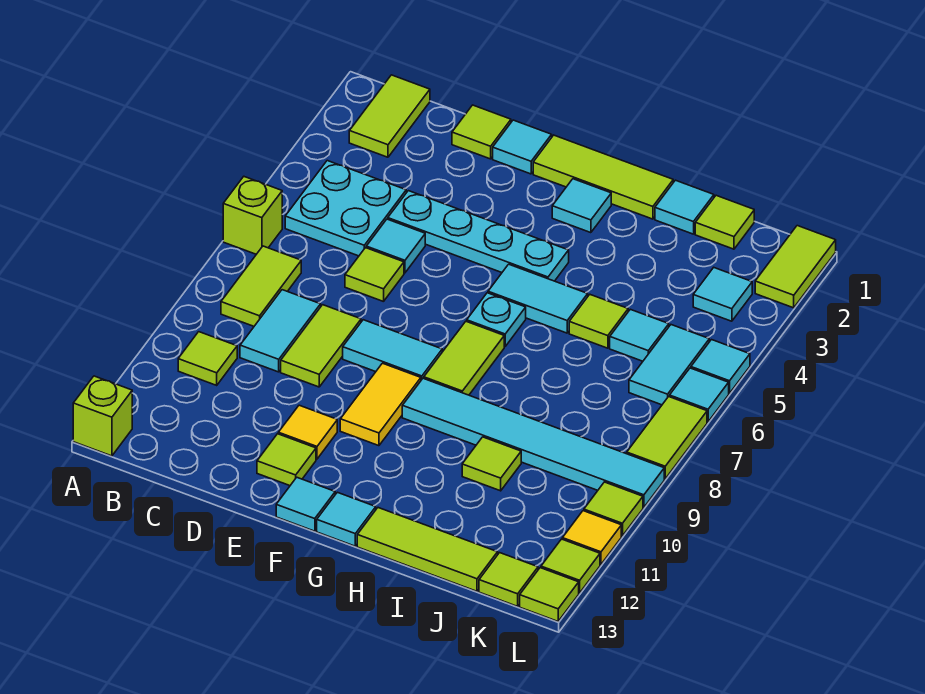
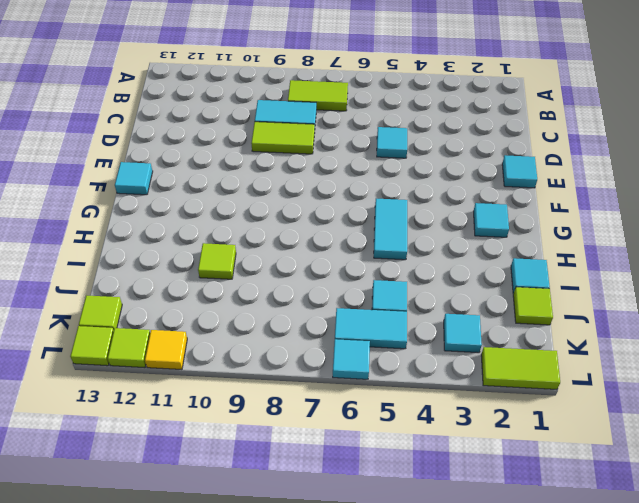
none -> lime 1x1 brick [223,177,282,254]
none -> lime 1x1 brick [73,376,132,456]
none -> lime 1x2 tile [349,75,430,157]
none -> cyan 2x2 plate [285,161,406,256]

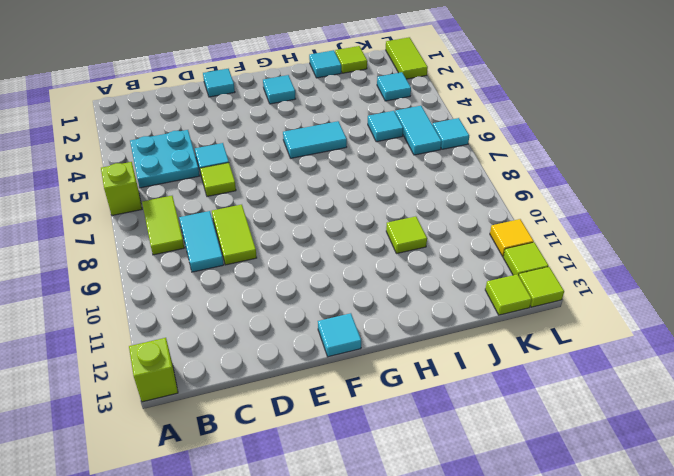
none -> lime 1x2 tile [349,75,430,157]
none -> lime 1x1 tile [178,332,237,385]
none -> lime 1x1 tile [452,105,511,159]
none -> cyan 1x4 plate [388,191,569,281]

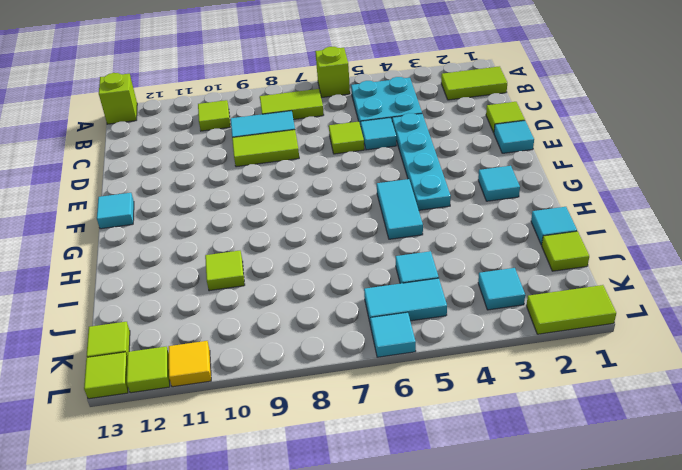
none -> cyan 1x2 tile [343,320,442,380]
none -> yellow 1x1 tile [278,405,337,459]
none -> lime 1x1 tile [257,434,316,486]
none -> lime 1x3 tile [533,135,673,219]

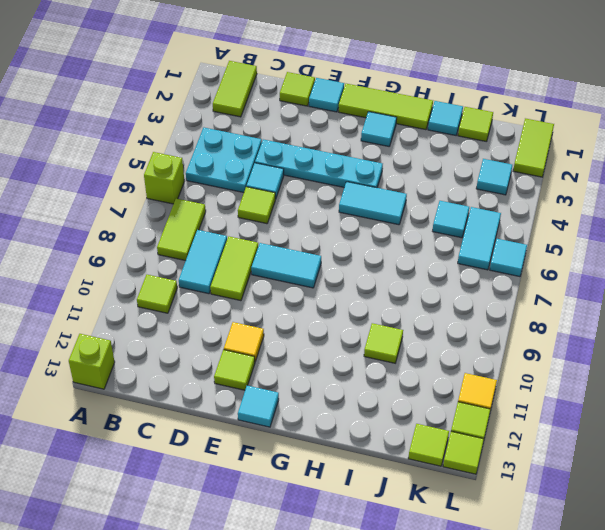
none -> yellow 1x2 tile [340,363,421,446]
none -> cyan 1x1 plate [467,293,526,347]
none -> lime 1x2 tile [424,321,504,395]
none -> cyan 1x6 tile [402,378,664,507]

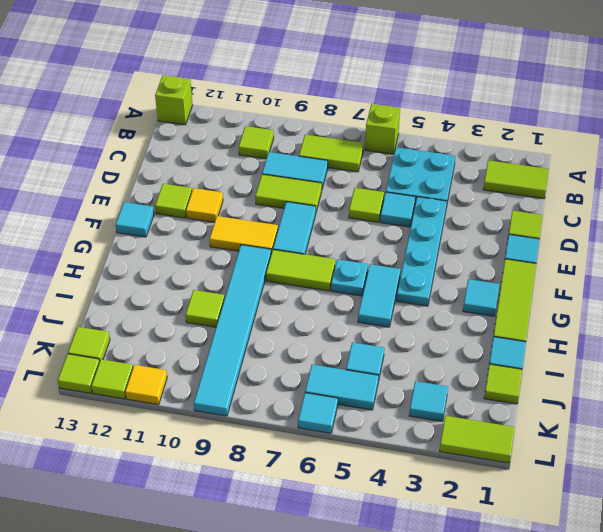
none -> cyan 1x1 tile [317,492,376,546]
none -> lime 1x3 tile [357,508,498,591]
none -> lime 1x1 tile [569,295,628,348]
none -> cyan 1x1 tile [691,340,750,393]

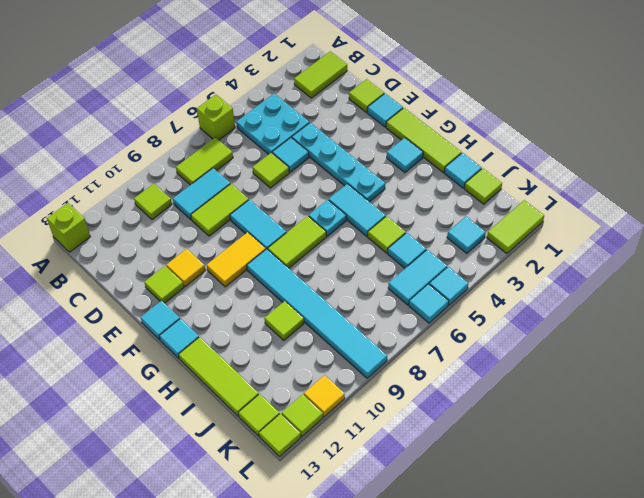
none -> lime 1x2 tile [627,397,707,479]
none -> lime 1x1 tile [584,482,643,536]

